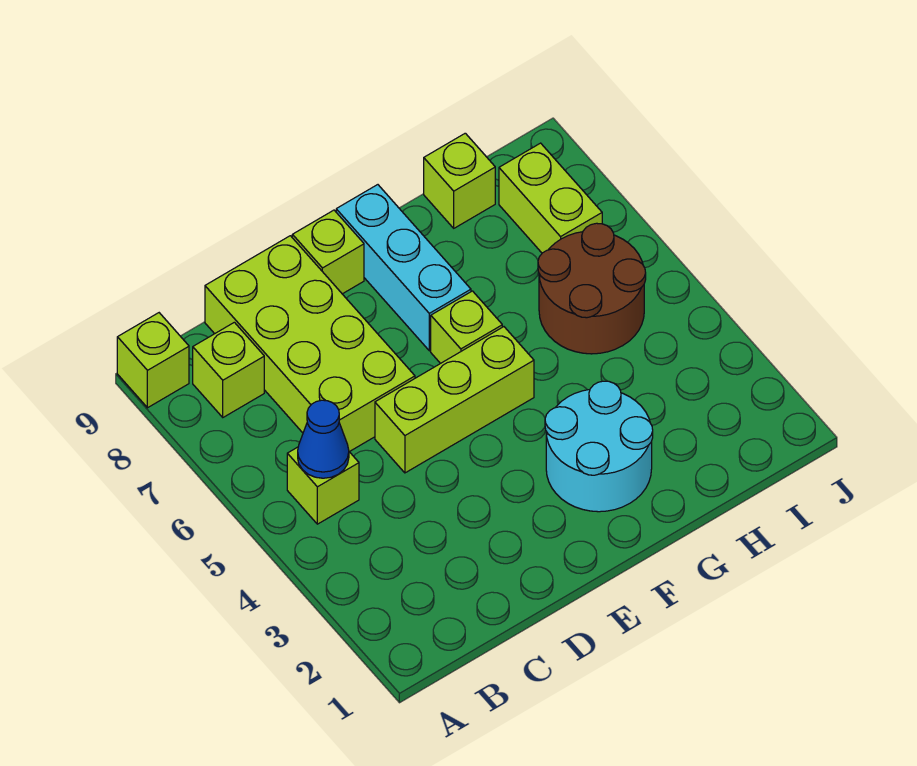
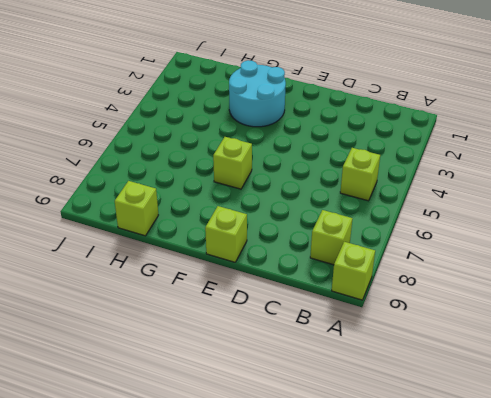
none -> lime 2x4 brick [205,236,415,452]
none -> lime 1x3 brick [375,327,534,473]
none -> cyan 1x3 brick [336,185,471,351]

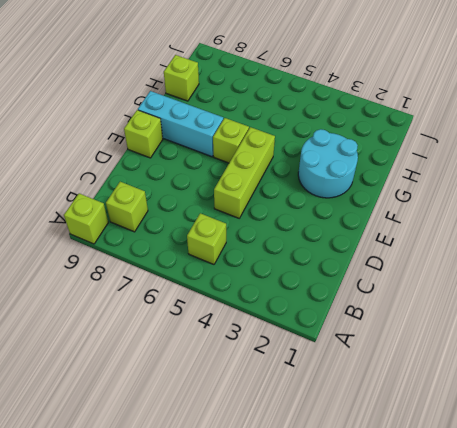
none -> lime 2x4 brick [205,236,415,452]
none -> brown 2x2 round brick [538,223,646,354]
none -> lime 1x2 brick [499,143,602,253]

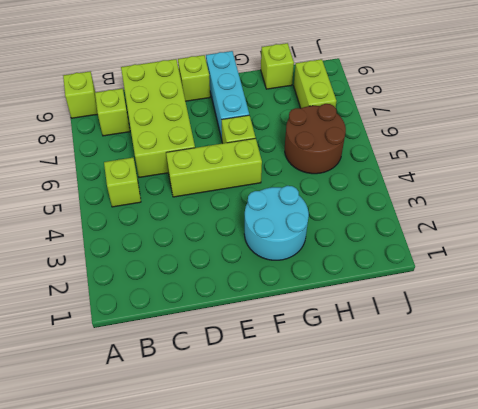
none -> blue 1x1 cone [298,400,349,478]

